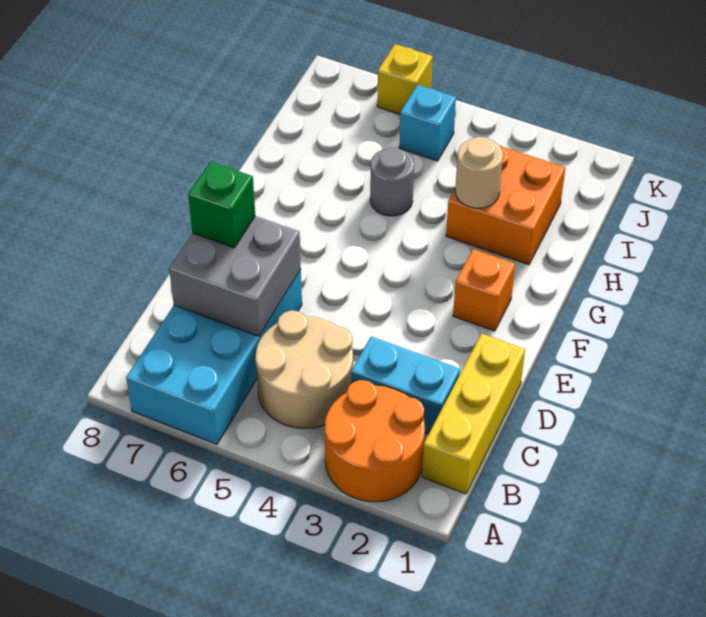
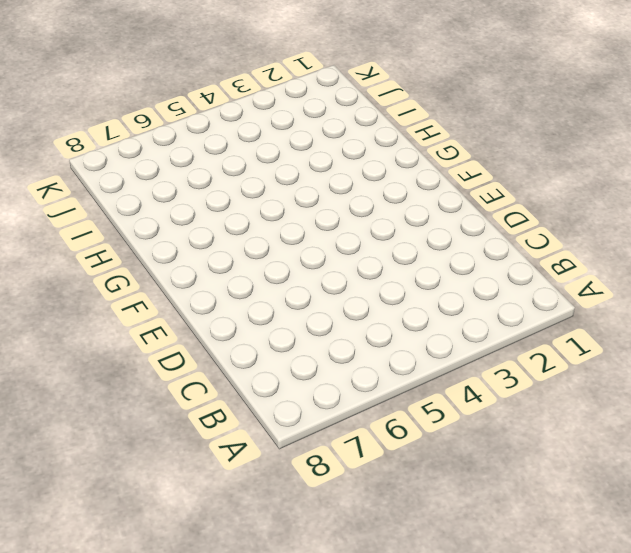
none -> orange 2x2 round brick [325,380,425,502]
none -> cyan 2x4 brick [126,270,302,444]
none -> yellow 1x3 brick [422,334,525,494]

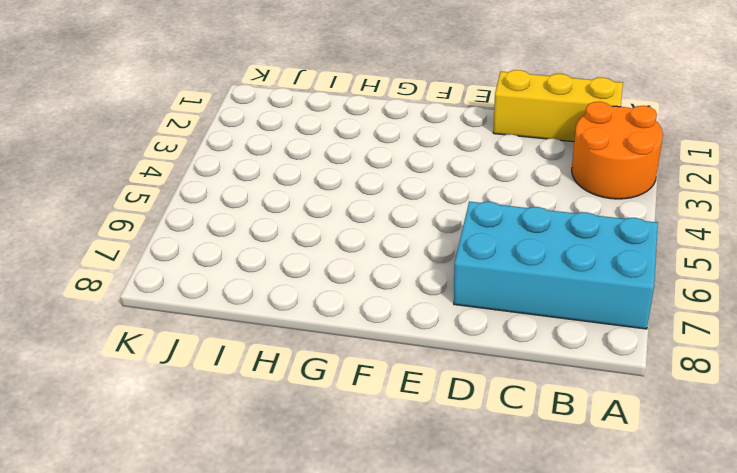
none -> tan 2x2 round brick [255,310,353,428]
none -> cyan 1x2 brick [351,336,460,434]
none -> orange 1x1 brick [453,249,515,331]

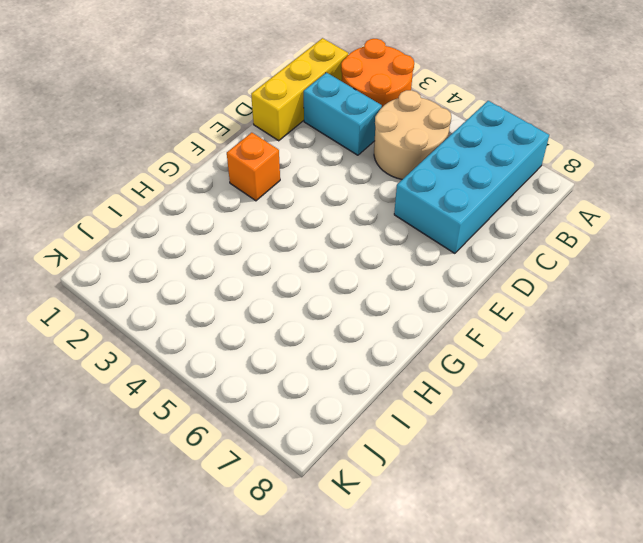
none -> orange 2x2 brick [446,145,565,265]
none -> grey 1x1 round brick [370,147,414,216]
none -> cyan 1x1 brick [399,85,456,161]

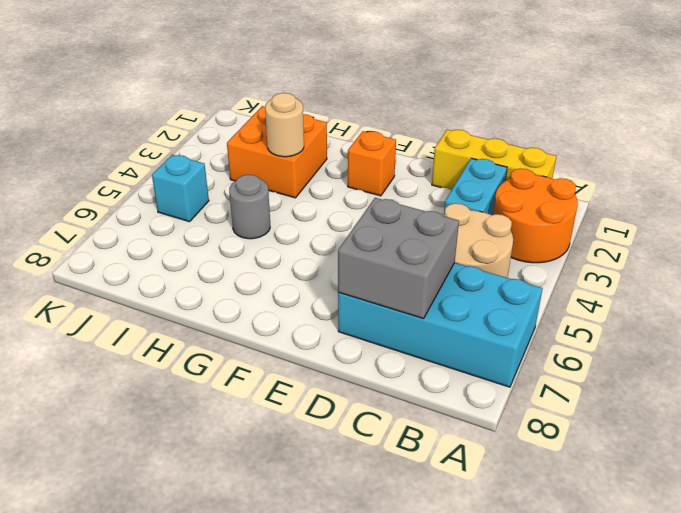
none -> yellow 1x1 brick [377,44,433,114]
none -> green 1x1 brick [188,162,255,248]

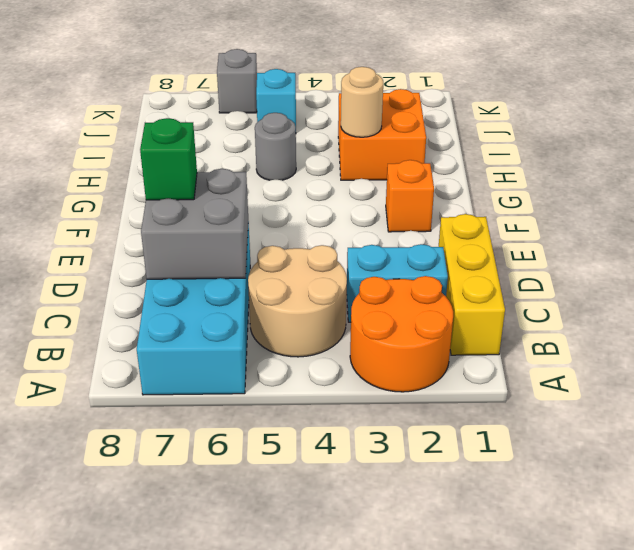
grey 1x1 brick [217,49,257,113] -> yellow 1x1 brick [377,44,433,114]

